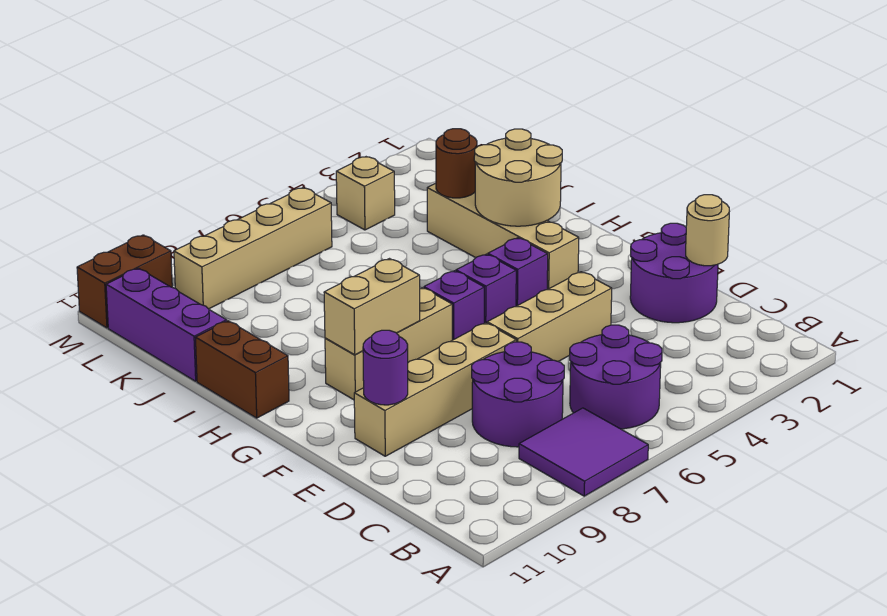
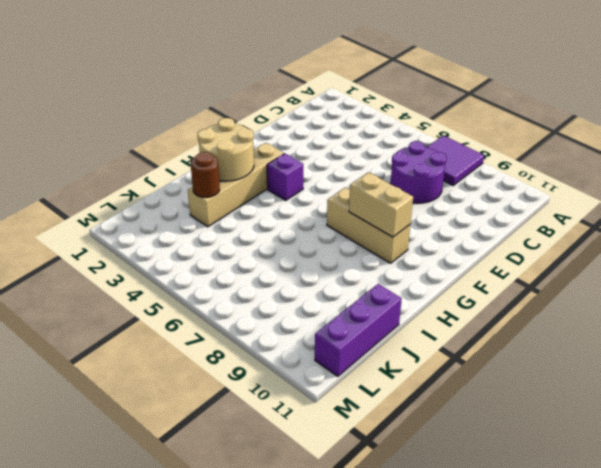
none -> purple 2x2 round brick [570,325,662,429]
none -> purple 2x2 round brick [630,223,718,323]
none -> tan 1x3 brick [487,272,612,362]

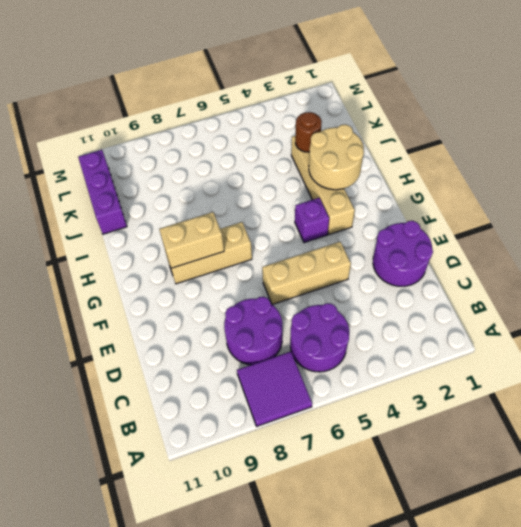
none -> tan 1x4 brick [354,323,516,456]
none -> purple 1x1 brick [456,254,516,323]
none -> purple 1x1 brick [424,271,484,340]

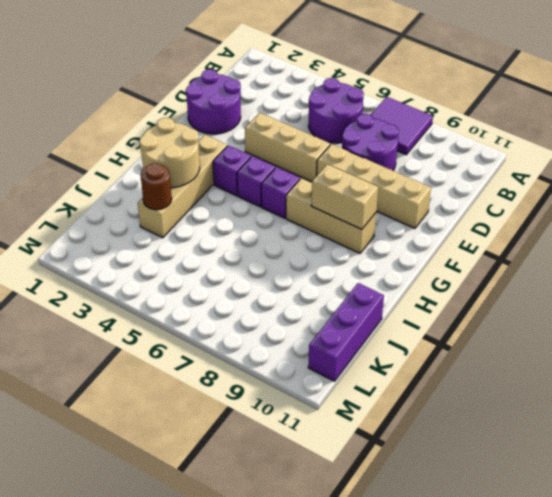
none -> brown 1x2 brick [195,321,289,418]
none -> tan 1x1 brick [336,157,395,230]
none -> tan 1x4 brick [174,188,332,309]

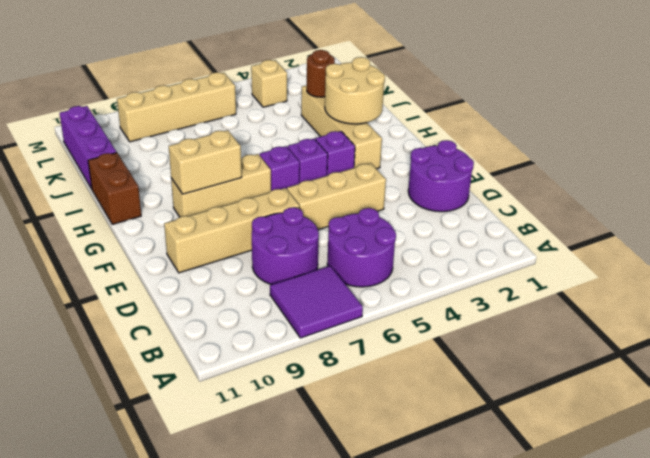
none -> brown 1x2 brick [77,235,172,328]
none -> tan 1x1 round brick [686,195,729,266]
none -> purple 1x1 round brick [363,330,408,405]

